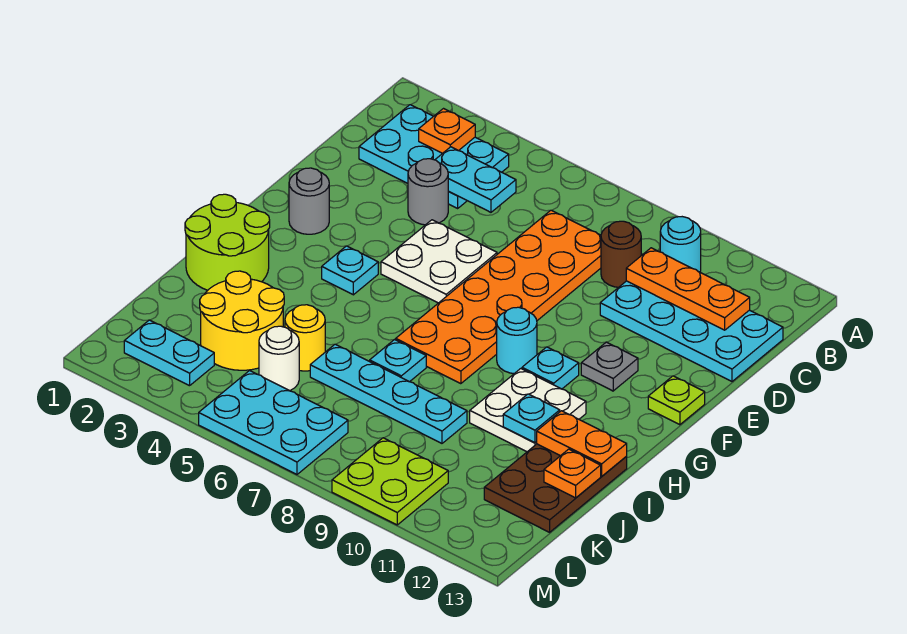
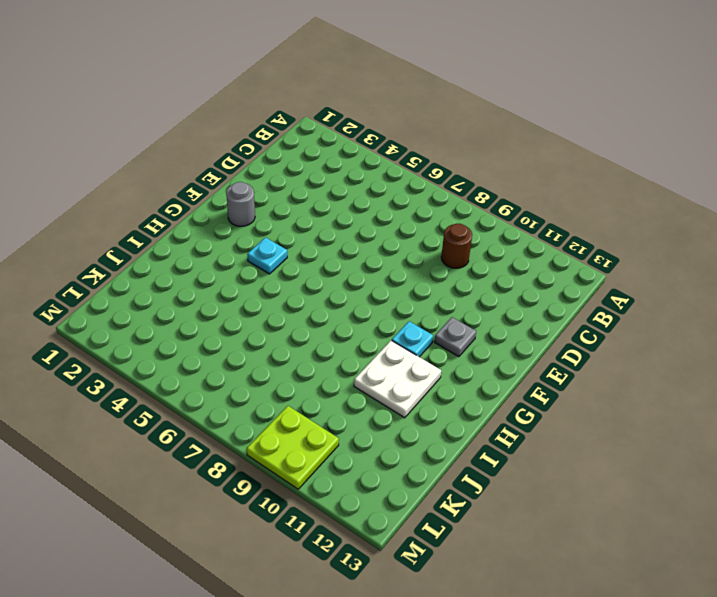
none -> cyan 2x3 plate [359,105,509,208]
none -> cyan 1x1 round brick [660,217,701,272]
none -> orange 2x6 plate [395,210,601,384]
none -> cyan 2x4 plate [600,281,783,381]

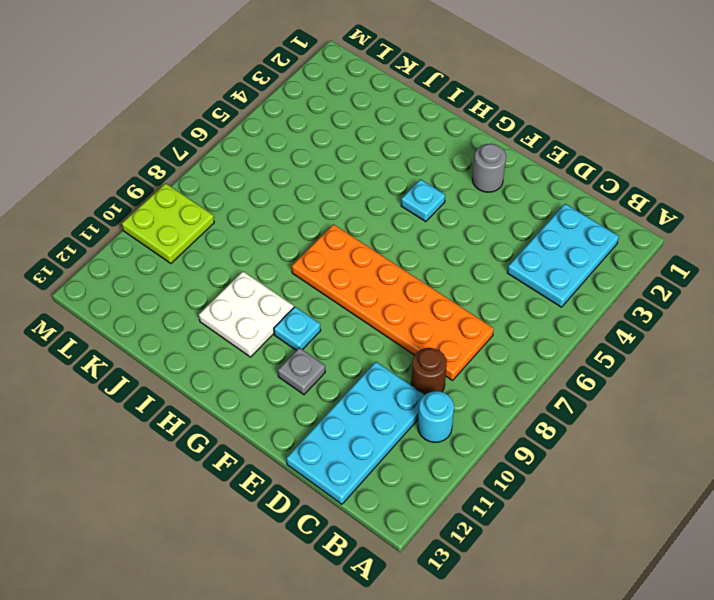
none -> grey 1x1 round brick [408,159,449,225]
none -> white 2x2 plate [381,220,497,303]
none -> lime 1x1 plate [648,376,705,425]
none -> cyan 1x1 round brick [497,307,537,374]

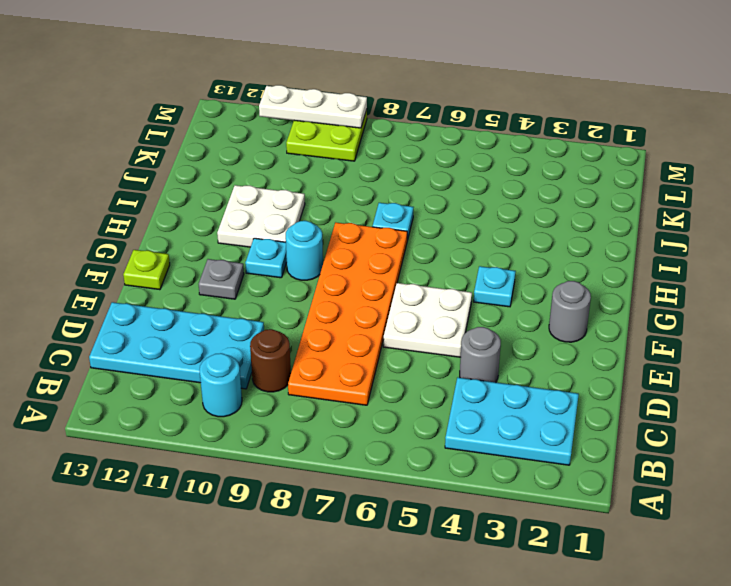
white 1x3 plate [259,85,367,128] -> none
none -> lime 2x2 round brick [185,194,270,290]
none -> brown 2x3 plate [484,444,627,532]
none -> yellow 2x2 round brick [200,271,284,370]
none -> yellow 1x1 round brick [285,305,325,371]

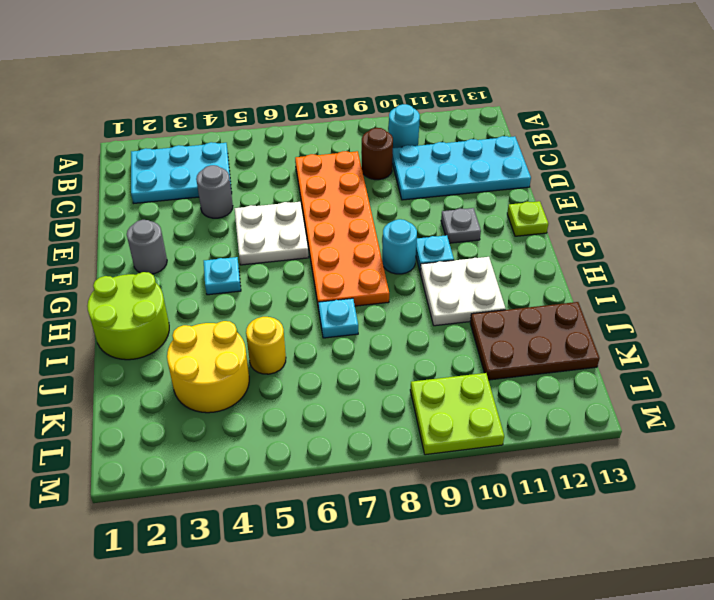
brown 2x3 plate [470,302,600,380] -> brown 2x3 plate turned to [484,444,627,532]
none -> cyan 1x4 plate [310,344,467,443]
none -> white 1x1 round brick [259,326,299,391]
none -> cyan 1x2 plate [124,320,214,386]
none -> cyan 2x3 plate [199,371,348,474]

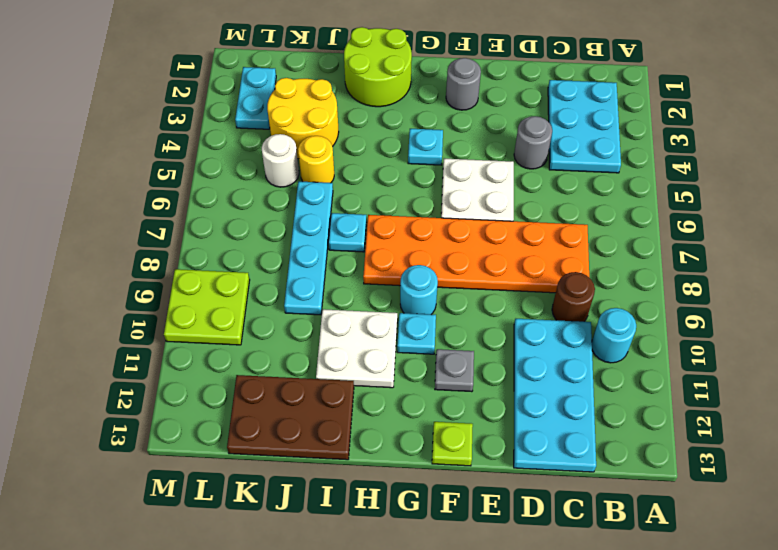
none -> cyan 2x3 plate [199,371,348,474]
none -> orange 1x1 plate [419,109,475,153]
none -> cyan 1x2 plate [435,147,516,212]
none -> orange 1x3 plate [626,248,750,330]

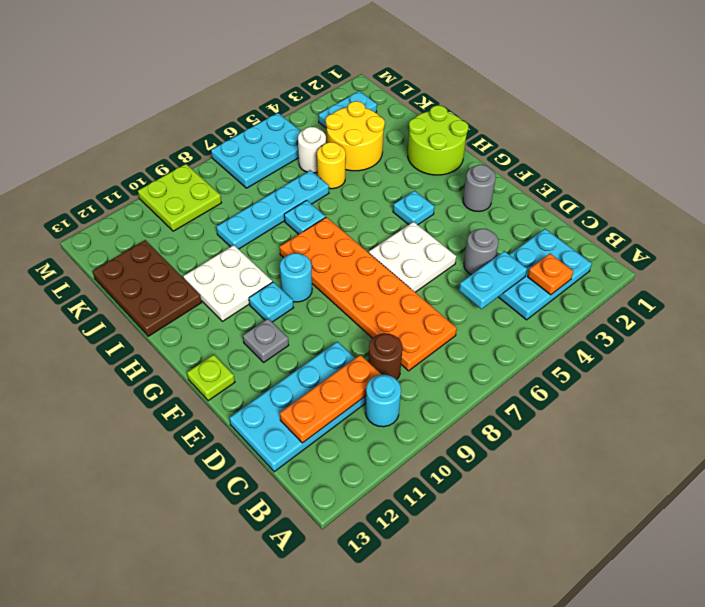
none -> cyan 1x1 plate [503,394,560,443]
none -> orange 1x2 plate [537,411,627,476]
none -> orange 1x1 plate [544,449,601,498]

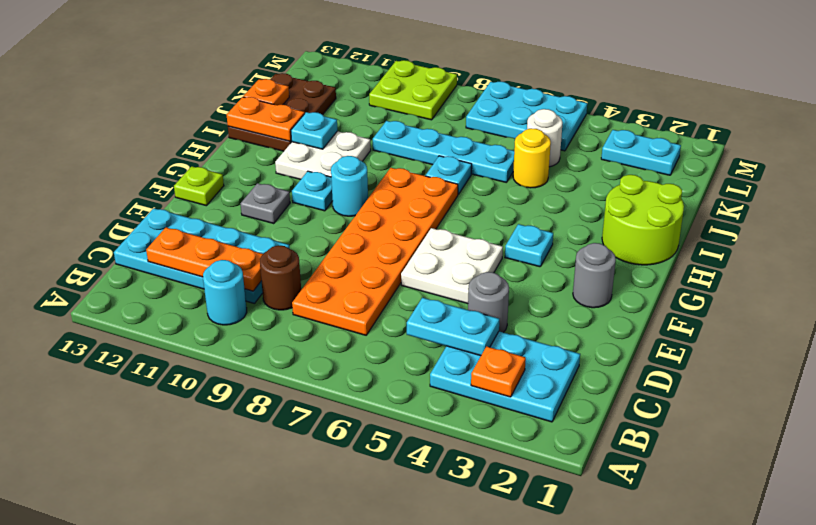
none -> yellow 2x2 round brick [200,271,284,370]

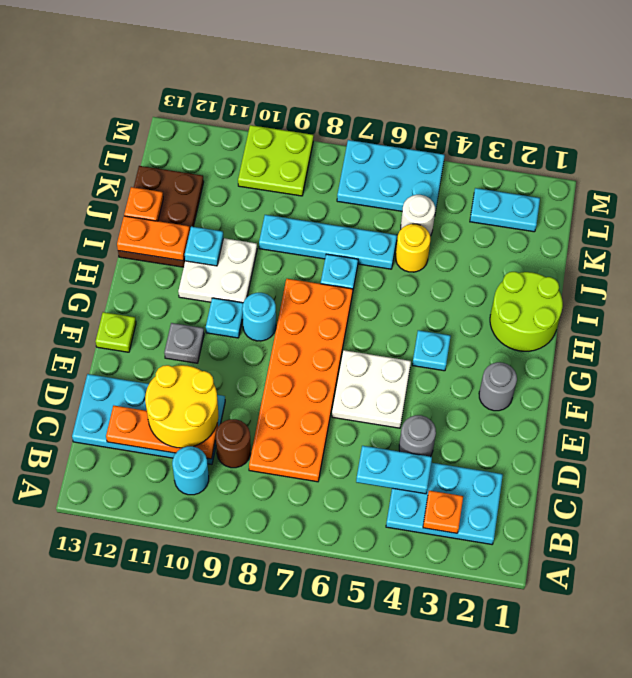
yellow 2x2 round brick [145,365,218,448] -> yellow 2x2 round brick moved to [200,271,284,370]

